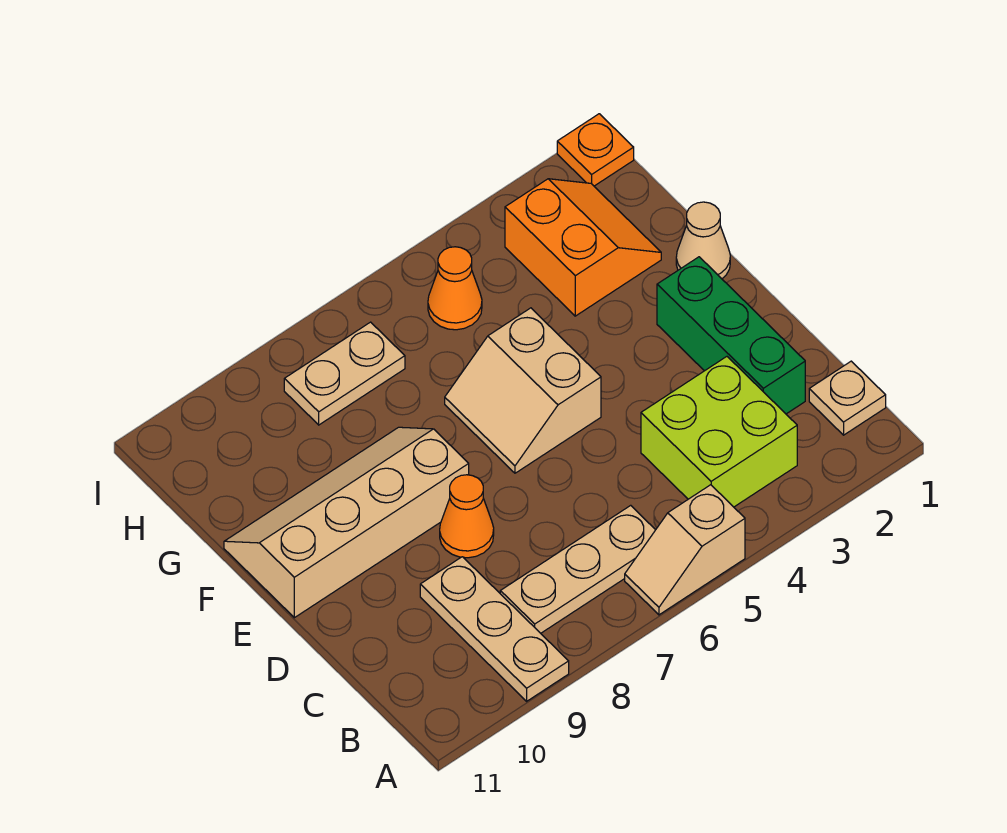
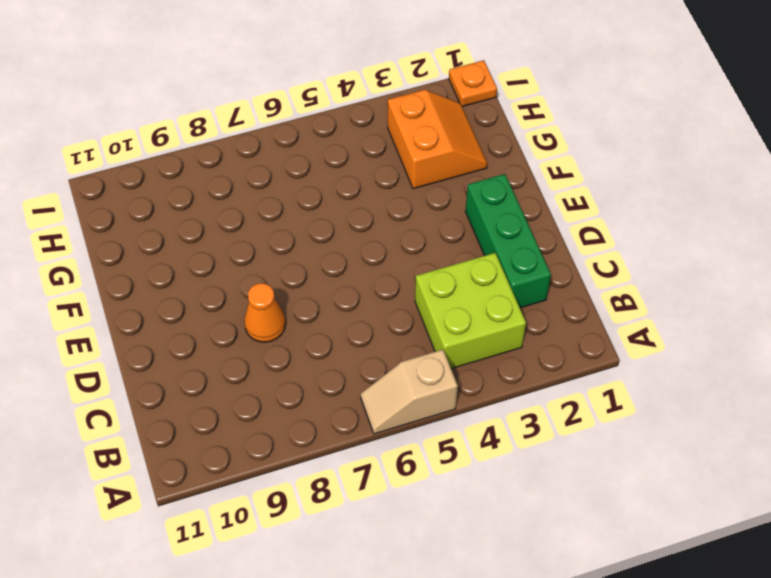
none -> tan 1x3 plate [420,557,569,701]
none -> tan 1x1 plate [809,361,886,435]
none -> tan 1x3 plate [500,505,655,633]

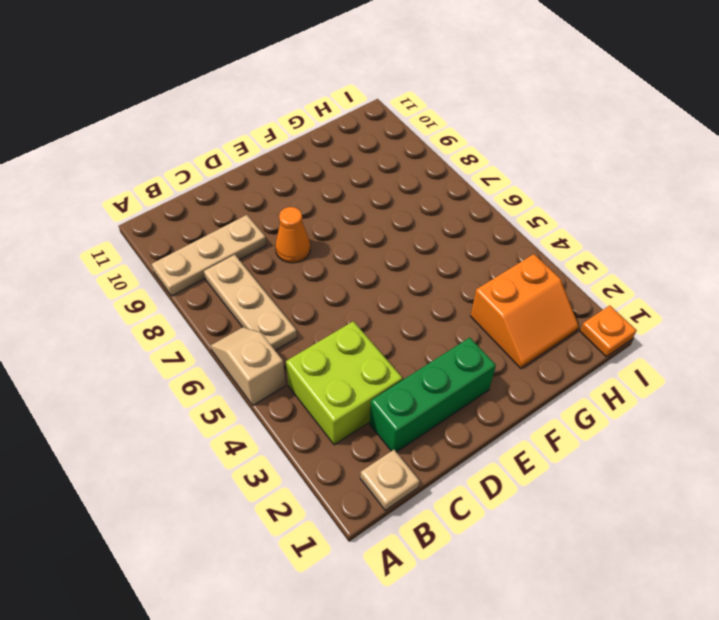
none -> tan 2x2 slope [445,308,601,473]
none -> tan 2x4 slope [224,427,469,618]
none -> tan 1x1 cone [676,202,730,279]

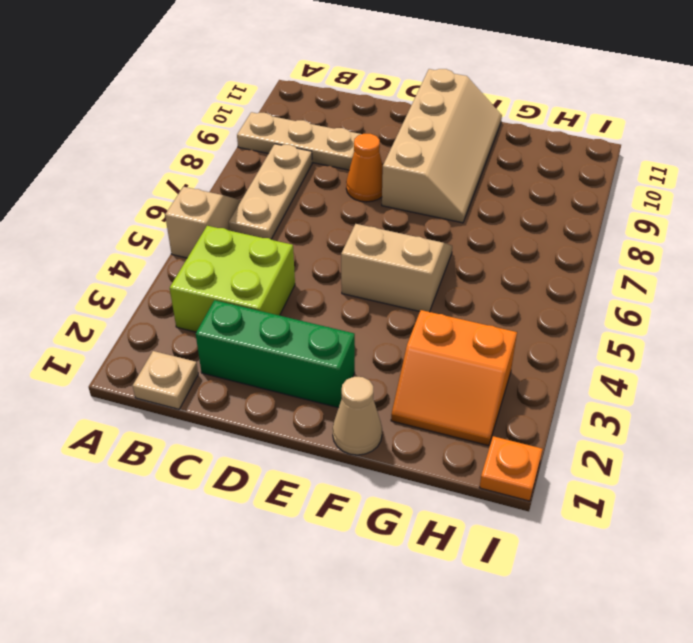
none -> orange 1x1 cone [428,247,482,330]
none -> tan 1x2 plate [284,322,405,425]

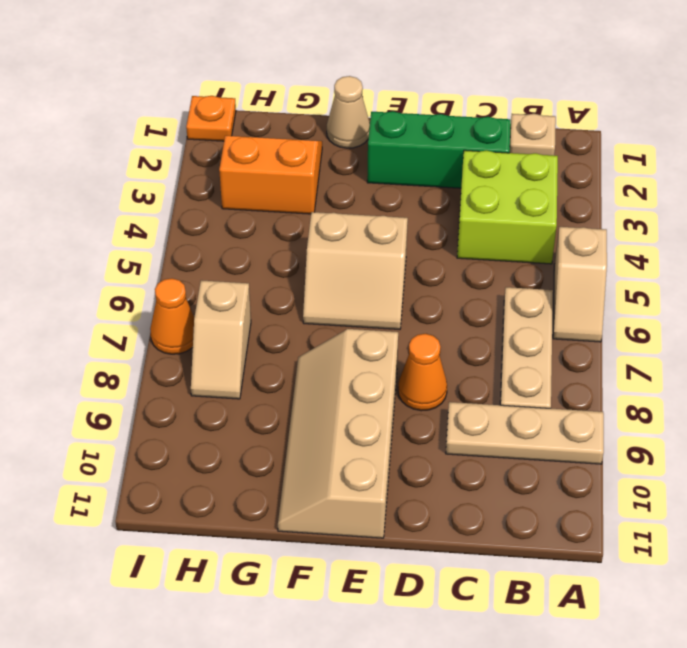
tan 1x2 slope [191,280,251,399] -> tan 1x2 plate [284,322,405,425]
orange 1x1 cone [150,278,194,354] -> orange 1x1 cone moved to [428,247,482,330]

